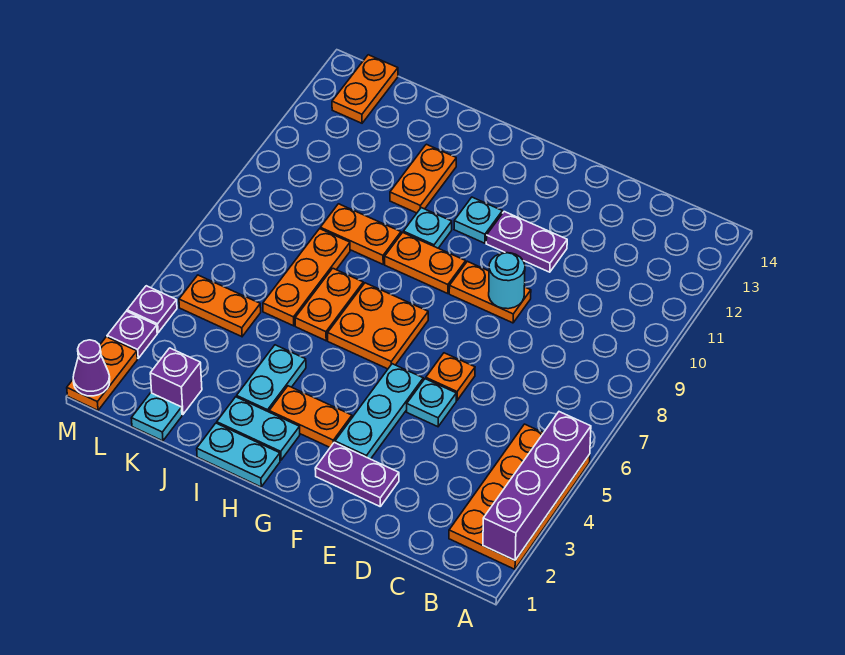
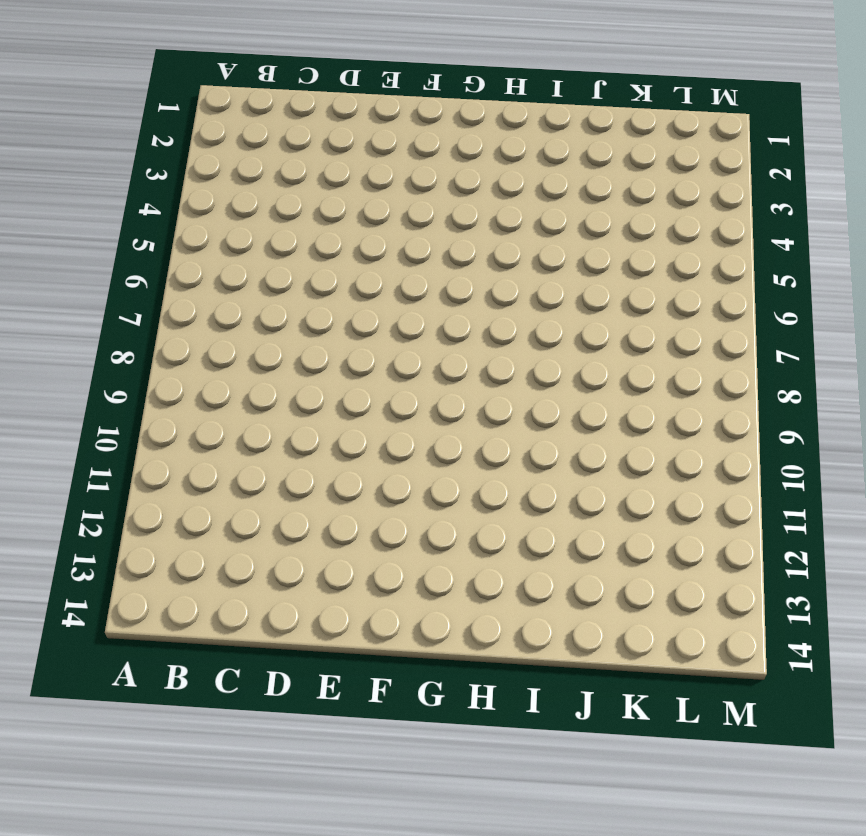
none -> orange 2x4 plate [449,424,590,569]
none -> purple 1x2 plate [315,443,399,506]
none -> cyan 1x1 plate [407,379,456,427]

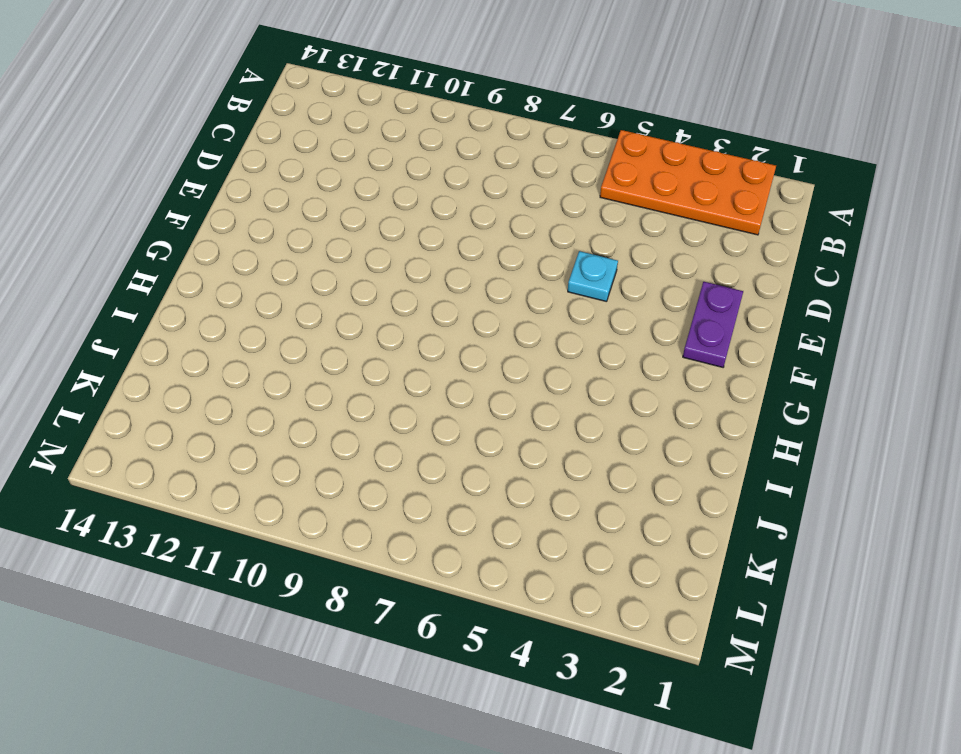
none -> orange 1x1 plate [426,353,475,400]
none -> orange 1x2 plate [449,261,531,323]
none -> purple 1x2 plate [486,212,567,272]

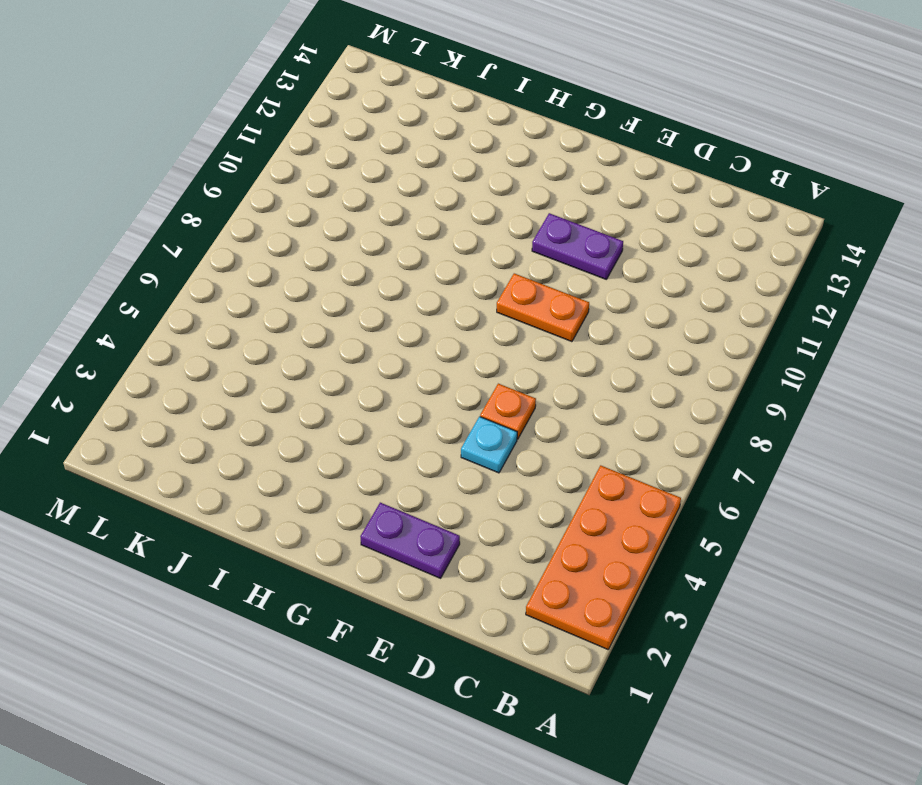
none -> cyan 1x3 plate [335,364,423,459]
none -> orange 1x2 plate [269,386,352,447]
none -> orange 2x2 plate [328,283,428,369]

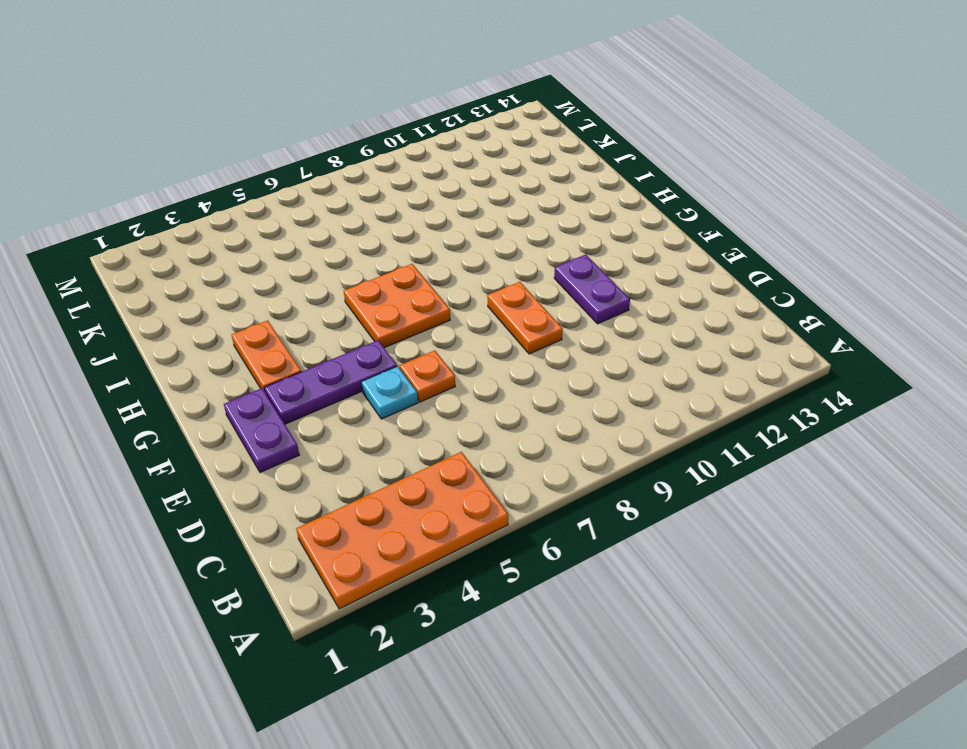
purple 1x3 plate [264,340,397,424] -> cyan 1x3 plate [335,364,423,459]
none -> orange 1x2 plate [385,233,466,294]
none -> cyan 1x1 plate [454,197,502,243]
none -> cyan 1x2 plate [197,423,280,487]

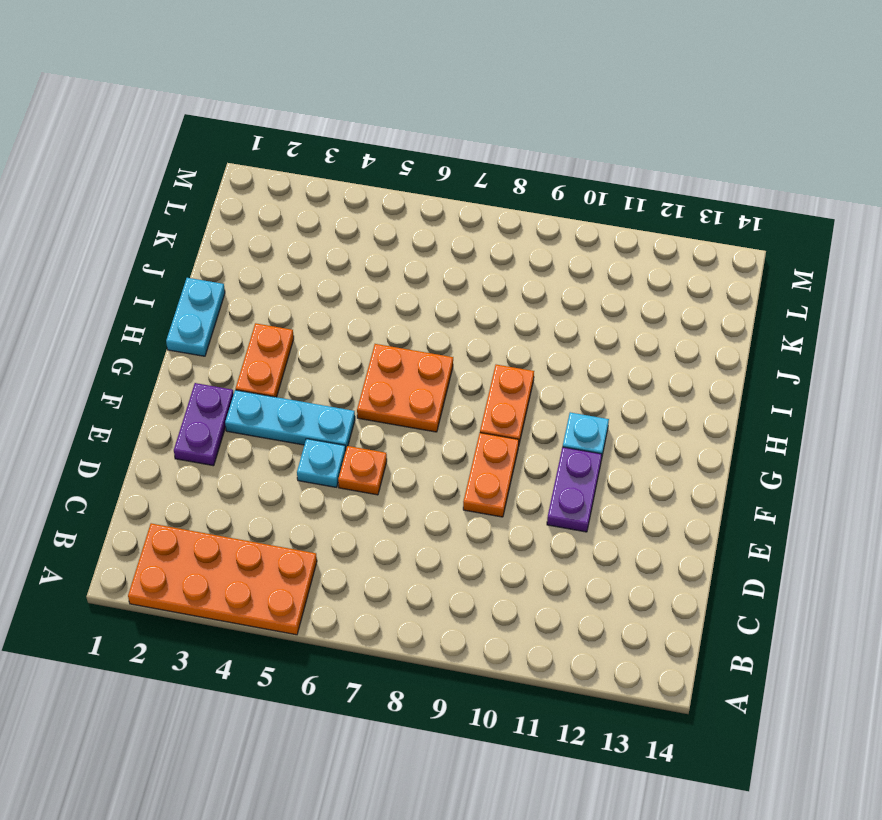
none -> cyan 1x2 plate [217,397,300,460]
none -> cyan 1x1 plate [403,208,452,248]
none -> cyan 1x2 plate [237,345,306,412]

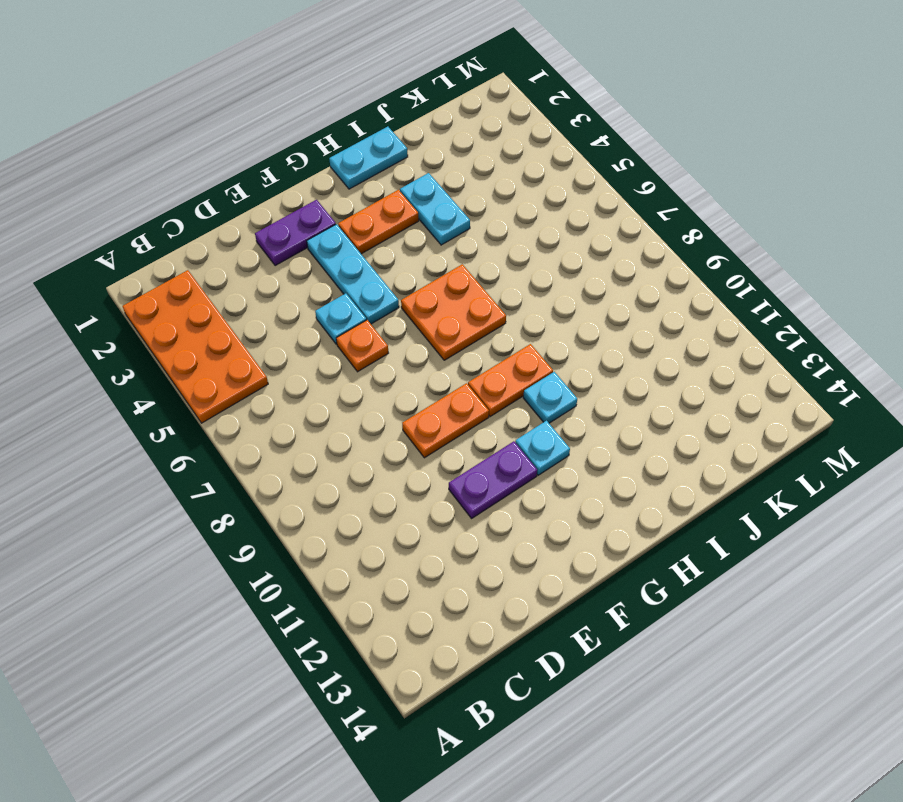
none -> cyan 1x2 plate [217,397,300,460]
none -> orange 1x2 plate [295,268,363,341]
none -> orange 1x2 plate [320,204,401,264]

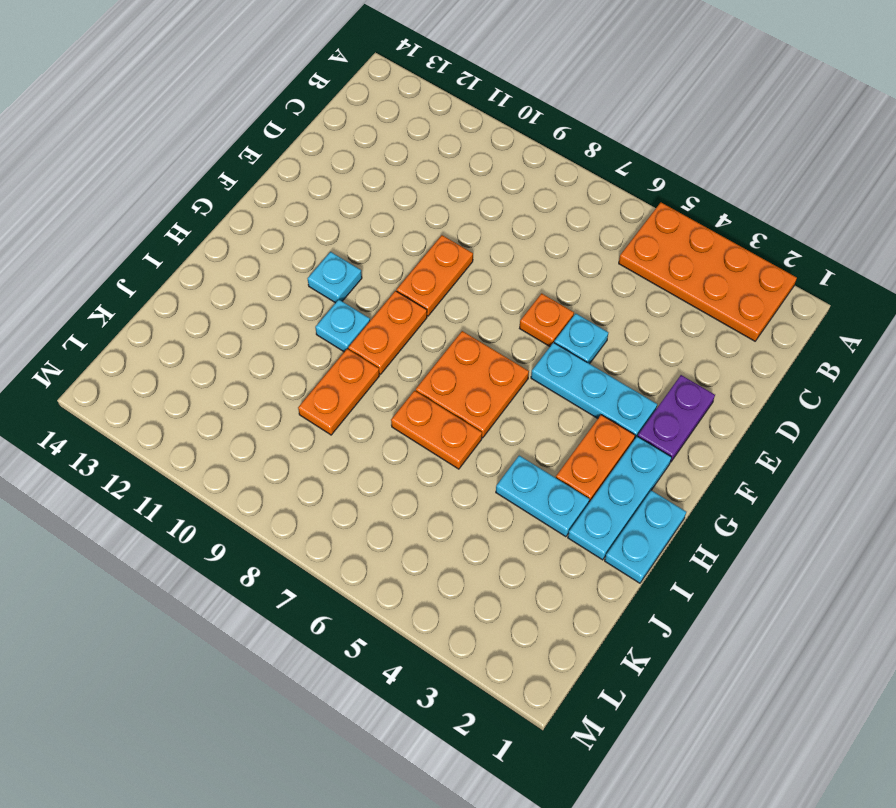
cyan 1x3 plate [568,436,672,560] -> cyan 1x2 plate [217,397,300,460]
none -> purple 1x2 plate [486,212,567,272]
none -> orange 1x2 plate [390,144,456,213]
none -> orange 1x3 plate [263,229,350,326]

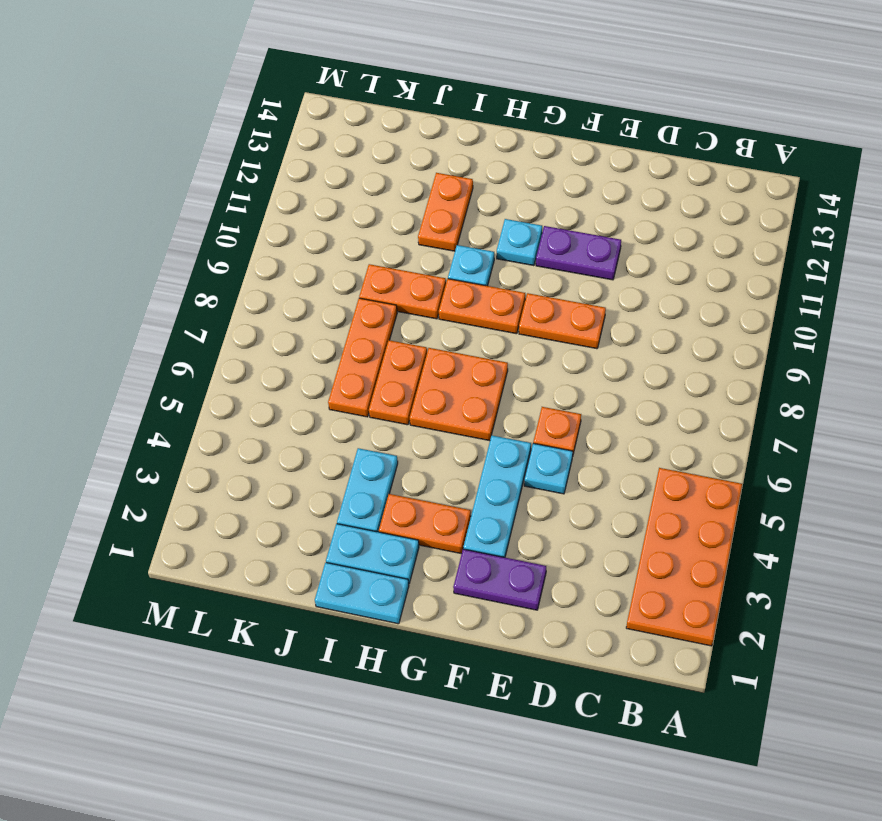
none -> cyan 1x1 plate [131,393,182,441]
none -> purple 1x1 brick [150,348,202,415]
none -> orange 1x2 plate [179,275,261,337]

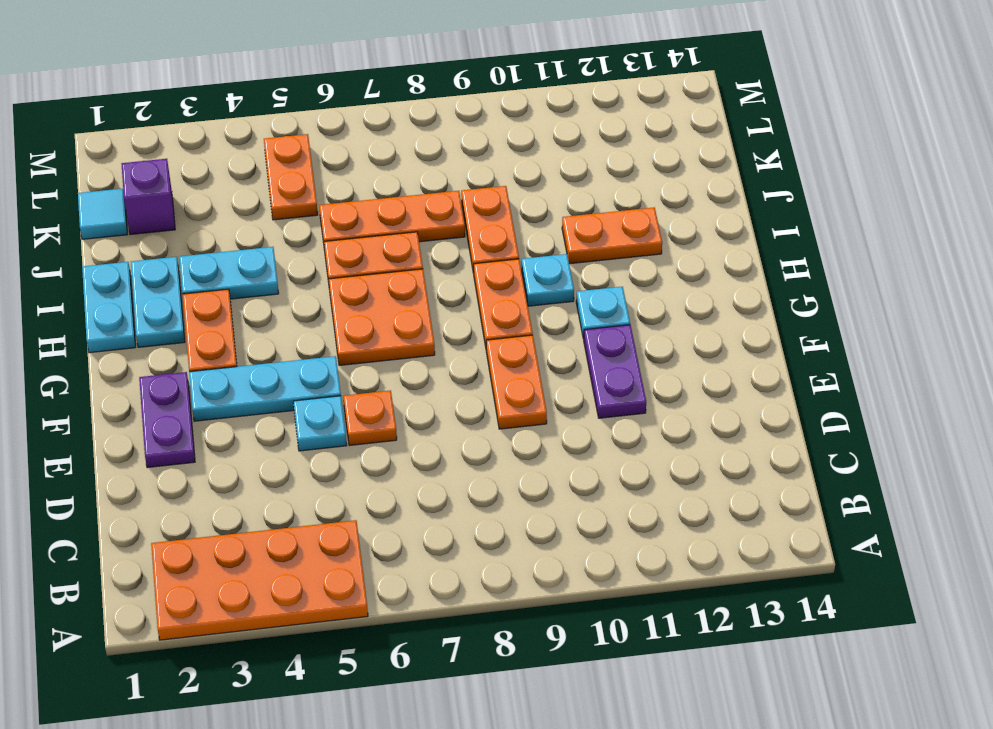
cyan 1x1 tile [78,189,128,239] -> cyan 1x1 plate [131,393,182,441]
none -> orange 1x2 plate [332,55,398,123]
none -> orange 1x2 plate [67,337,137,410]
none -> purple 1x1 plate [107,311,157,358]

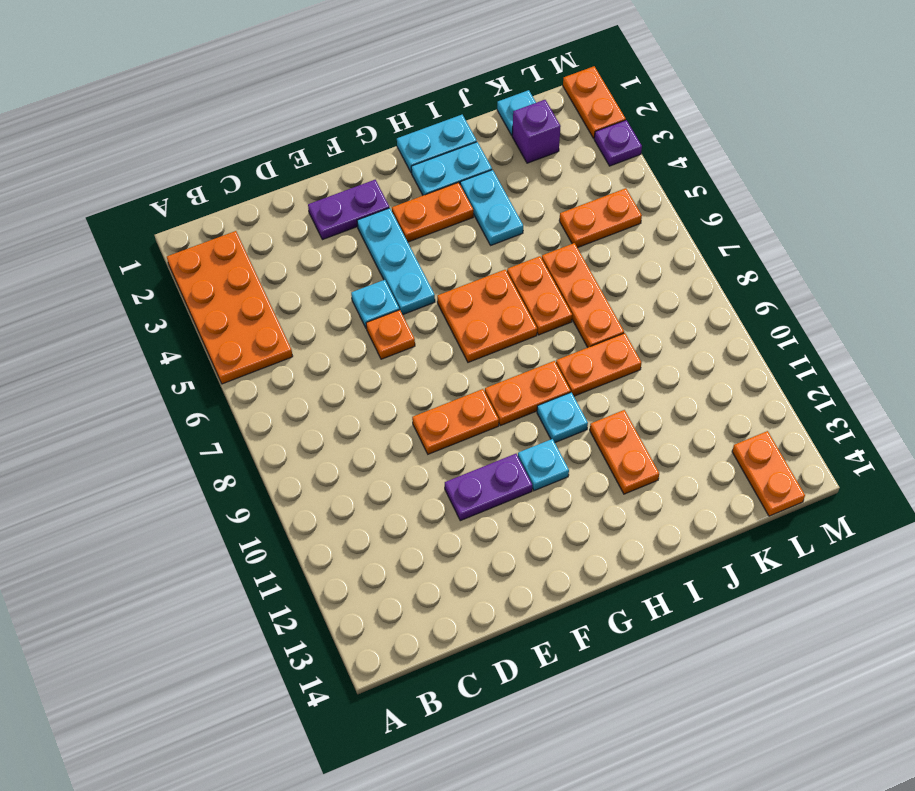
none -> purple 1x1 plate [127,286,177,333]
none -> purple 1x4 brick [483,412,591,560]
none -> cyan 1x1 round brick [489,253,525,309]

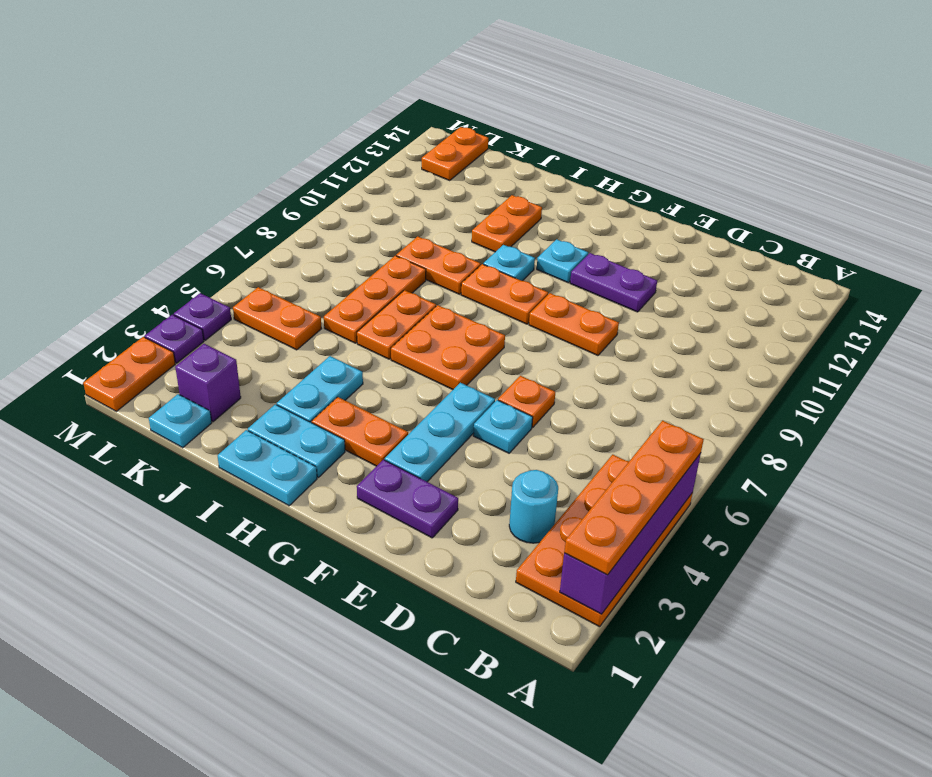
orange 1x4 plate [564,421,704,575] -> none
cyan 1x1 round brick [509,470,558,543] -> cyan 1x1 round brick moved to [489,253,525,309]
none -> purple 1x1 cone [73,340,110,396]

